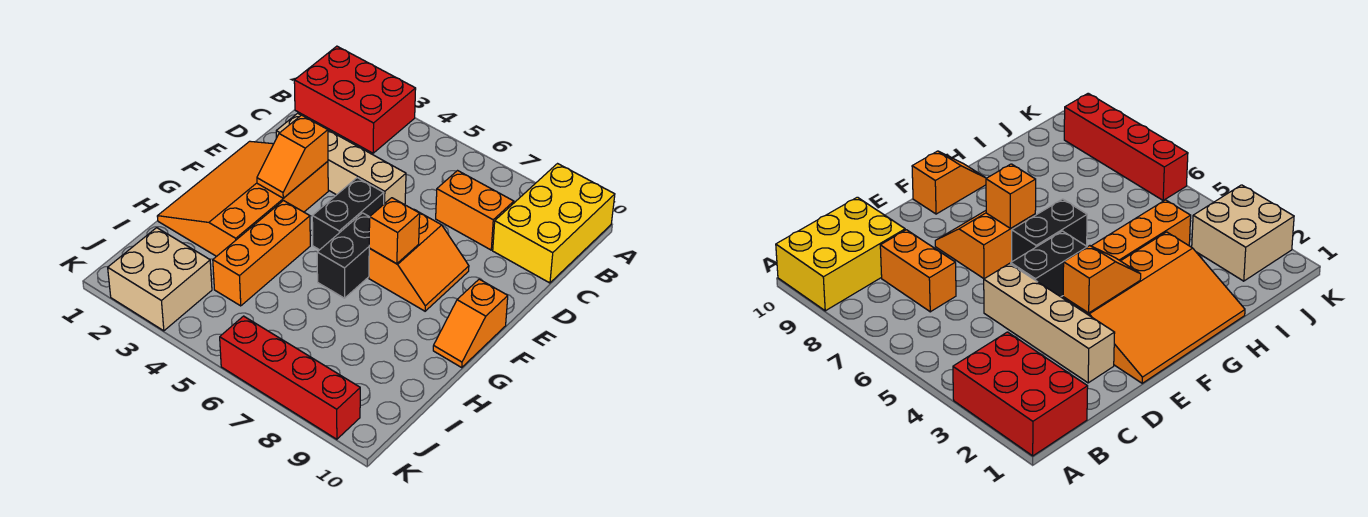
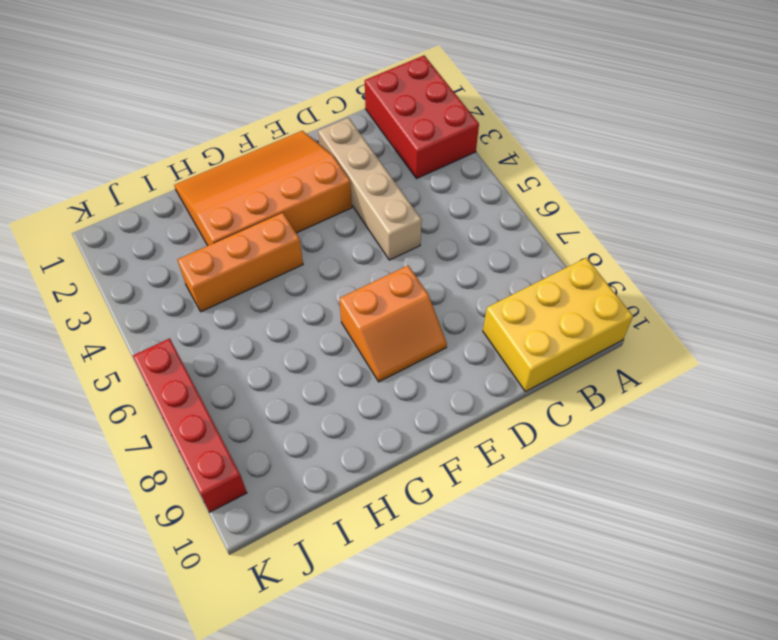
none -> orange 1x2 brick [436,171,514,250]
none -> black 1x2 brick [312,178,384,250]
none -> black 1x2 brick [317,213,370,298]

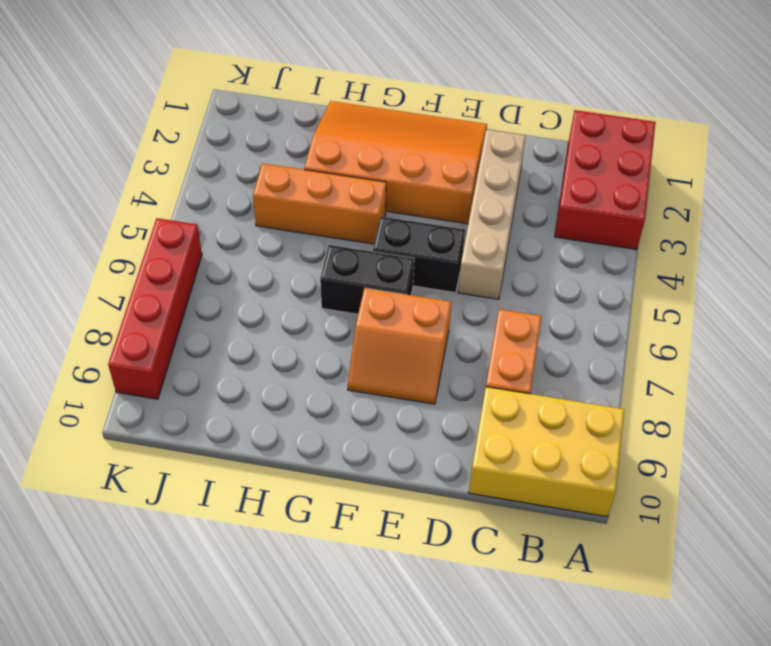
none -> orange 1x2 slope [433,279,508,367]
none -> tan 2x2 brick [108,228,212,331]
none -> orange 1x2 slope [257,115,328,198]

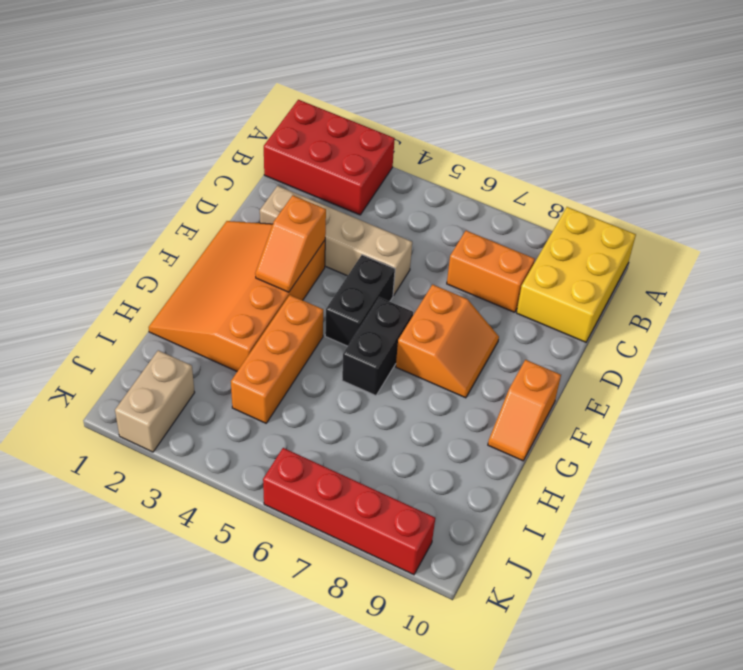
tan 1x2 brick [115,350,195,452] -> tan 2x2 brick [108,228,212,331]
none -> orange 1x1 brick [369,198,420,264]

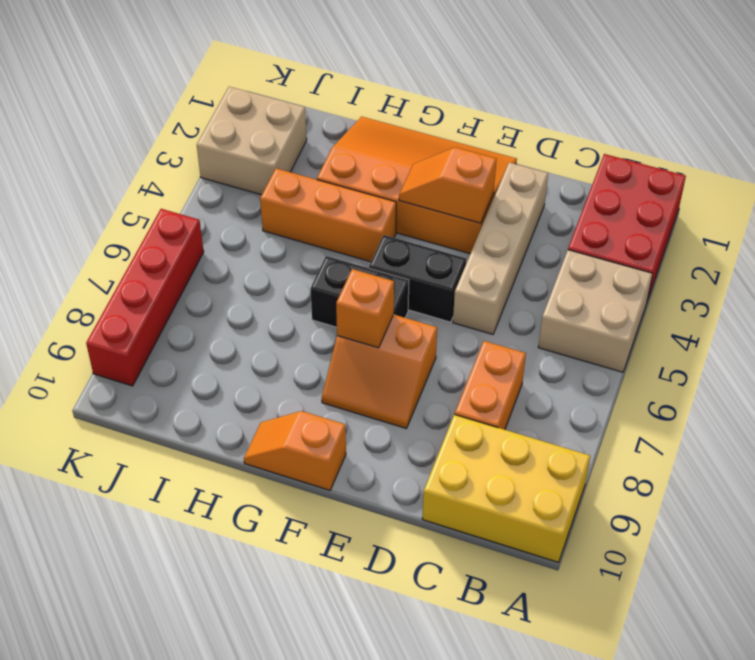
tan 2x2 brick [538,250,652,372] -> none

